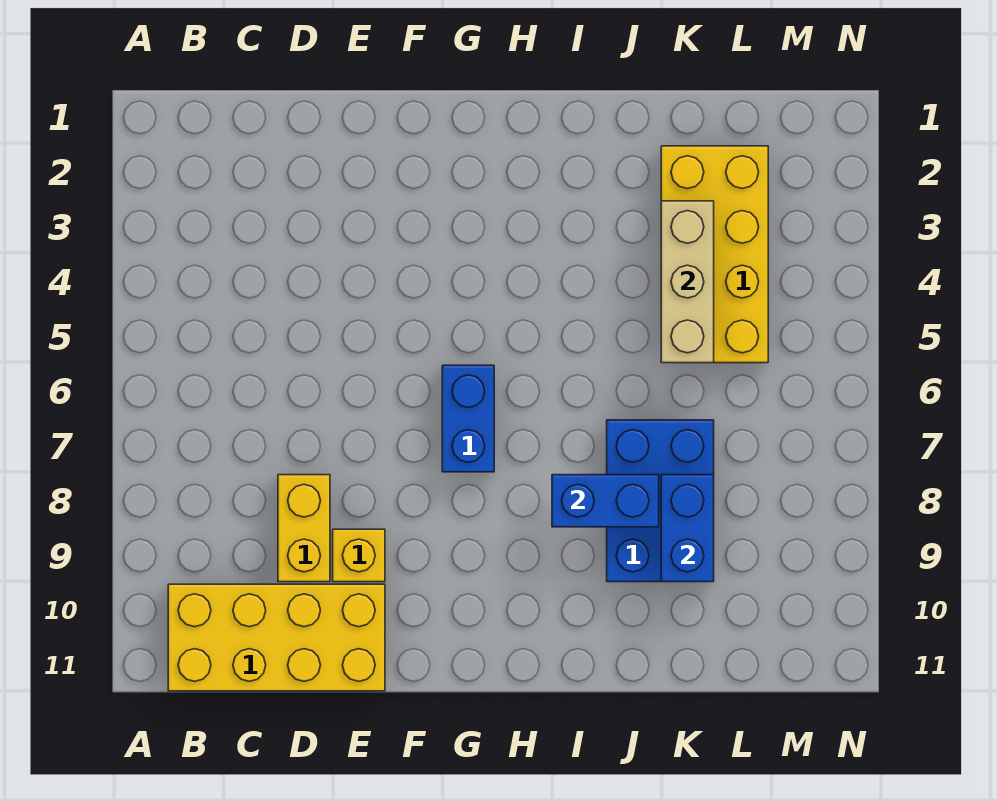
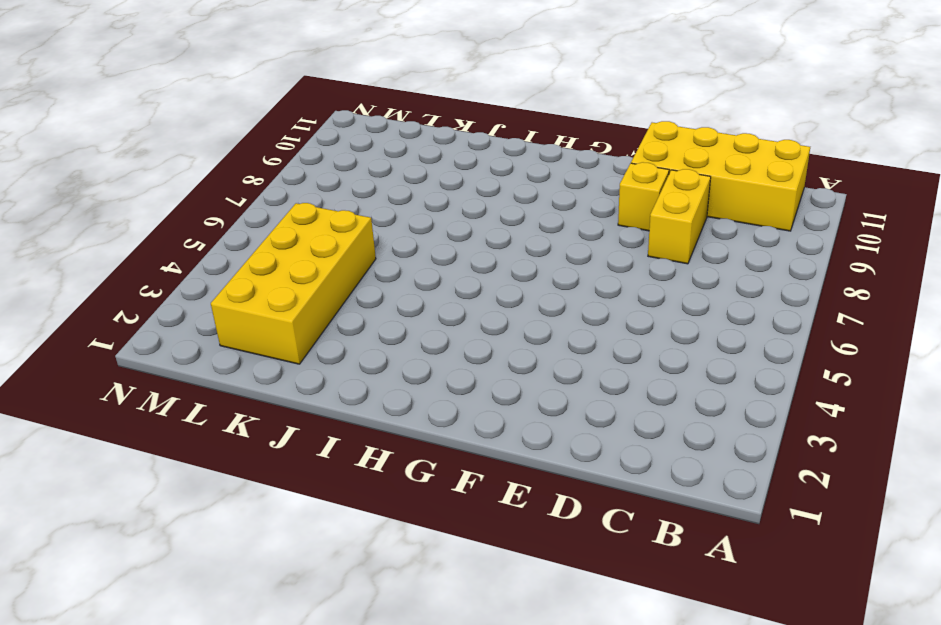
none -> blue 1x2 brick [442,365,494,472]
none -> blue 2x3 brick [607,420,714,582]

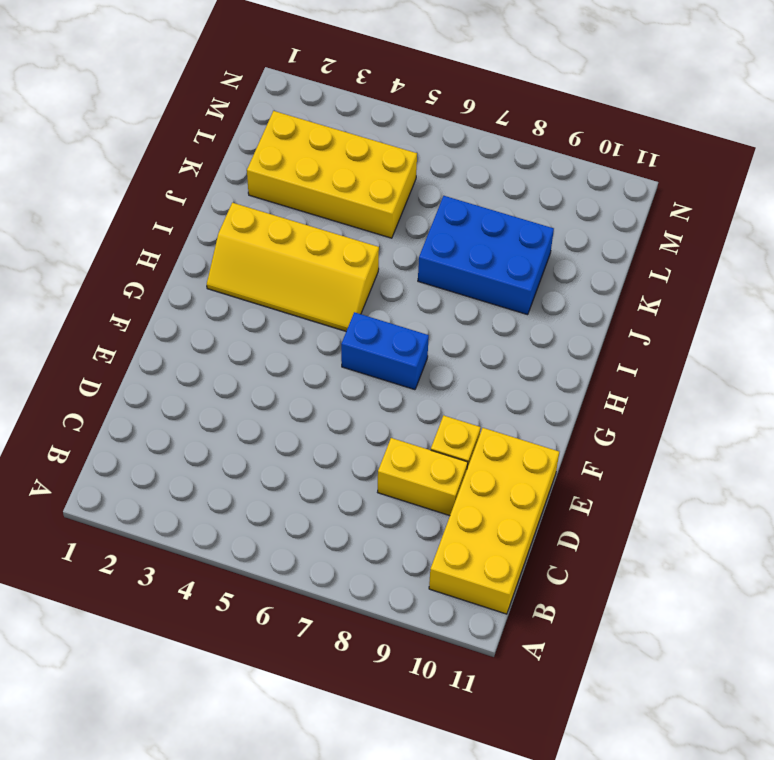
yellow 2x4 slope [207,203,379,331] -> none
none -> blue 1x2 brick [552,475,659,527]
none -> tan 1x3 brick [661,201,714,363]

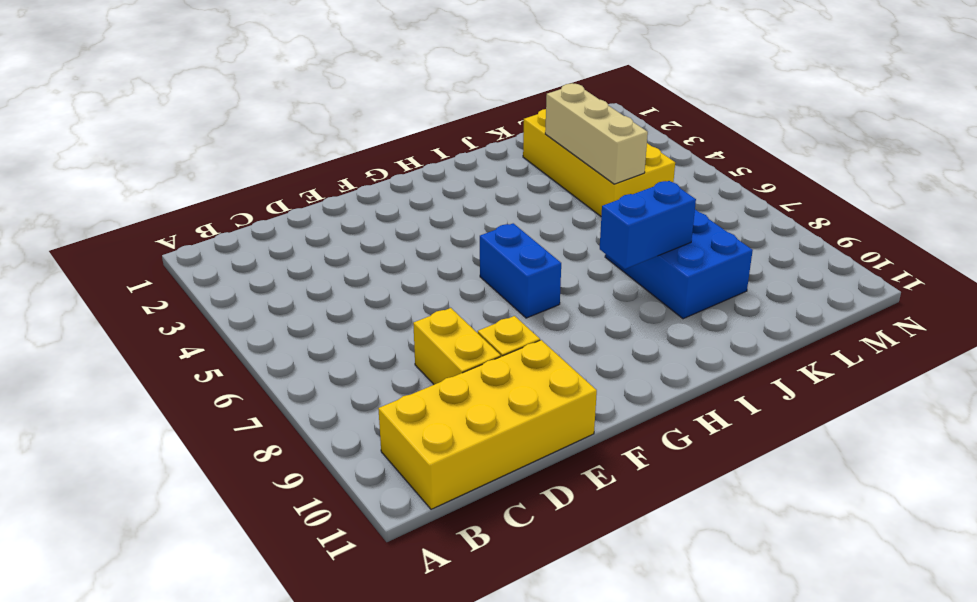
none -> blue 1x2 brick [661,475,714,582]

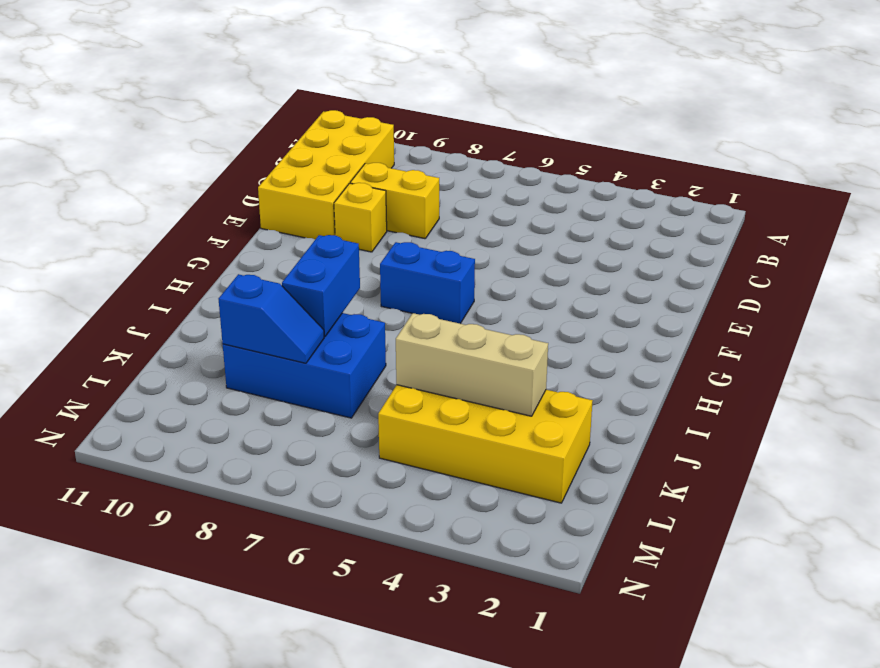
blue 1x2 slope [219,274,324,363] -> blue 1x2 brick [661,475,714,582]

